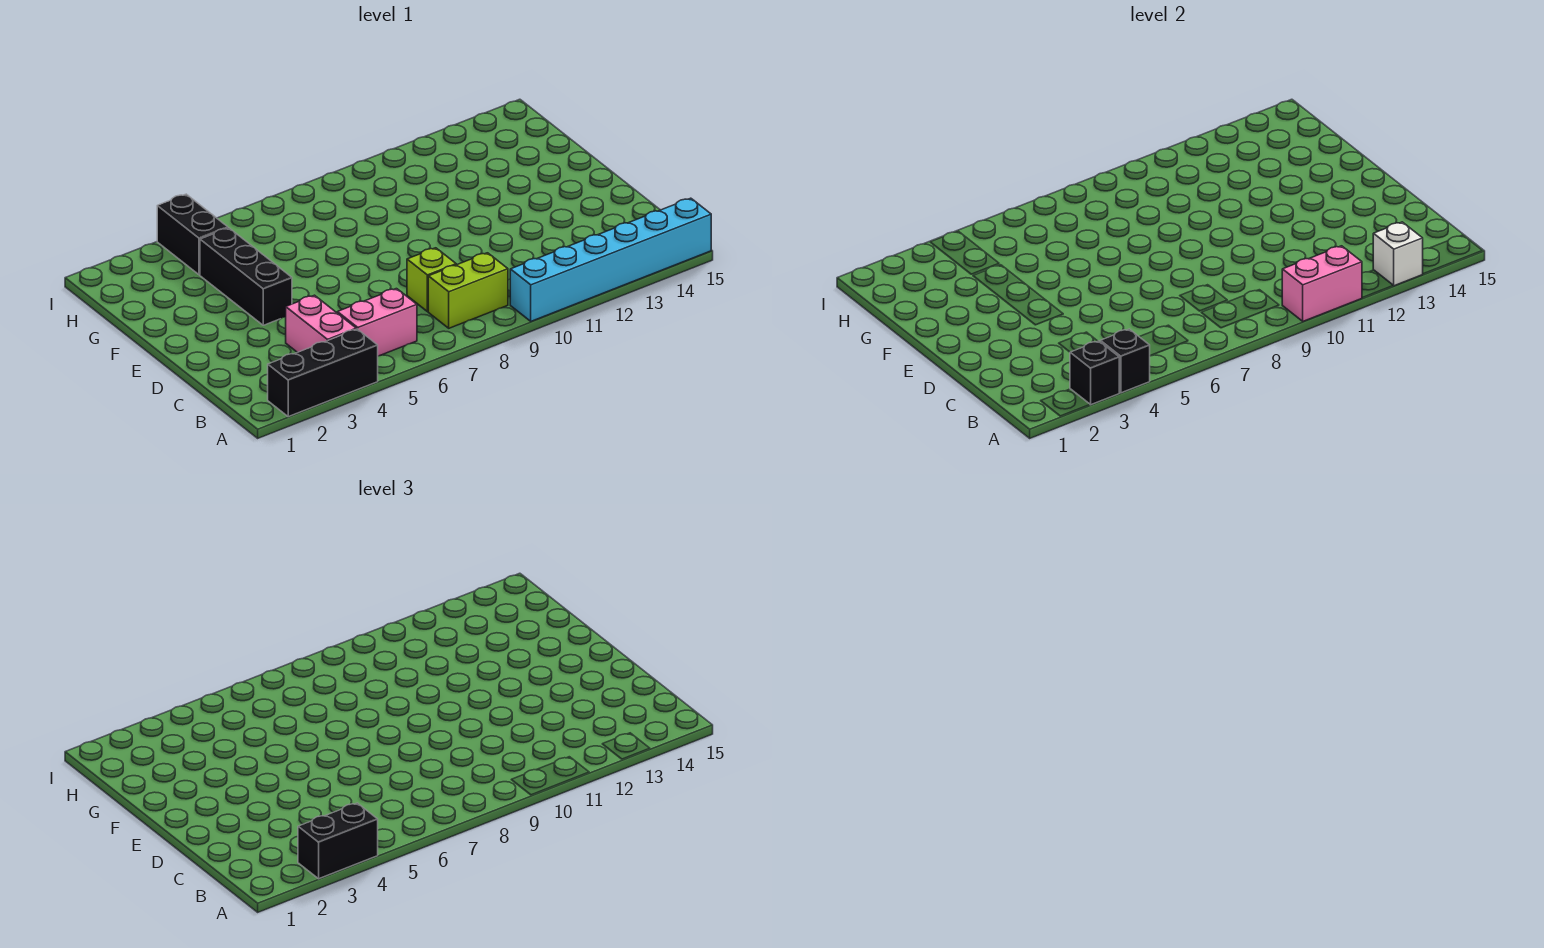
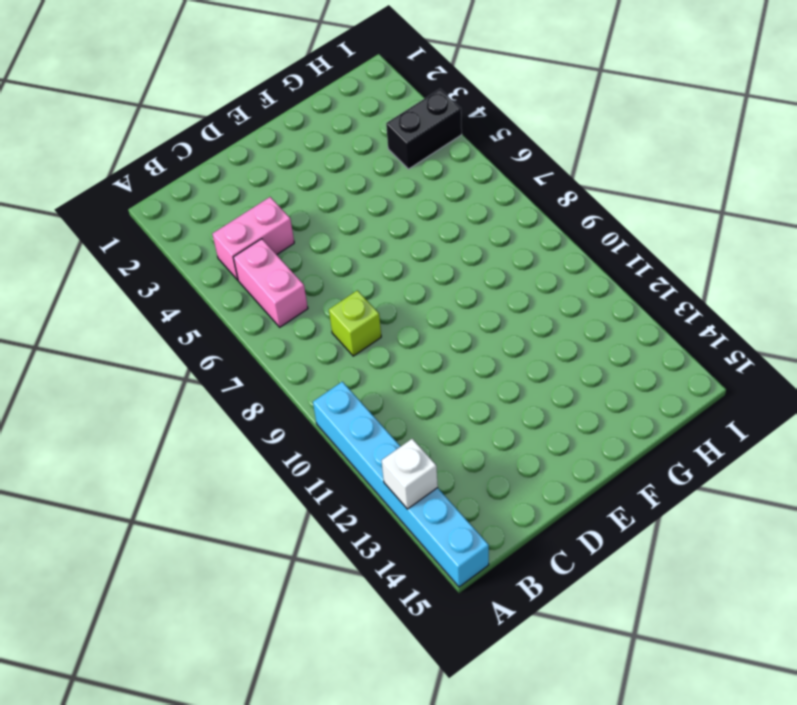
none -> black 1x3 brick [268,329,378,417]
none -> lime 1x2 brick [428,253,508,328]
none -> black 1x3 brick [200,228,292,325]

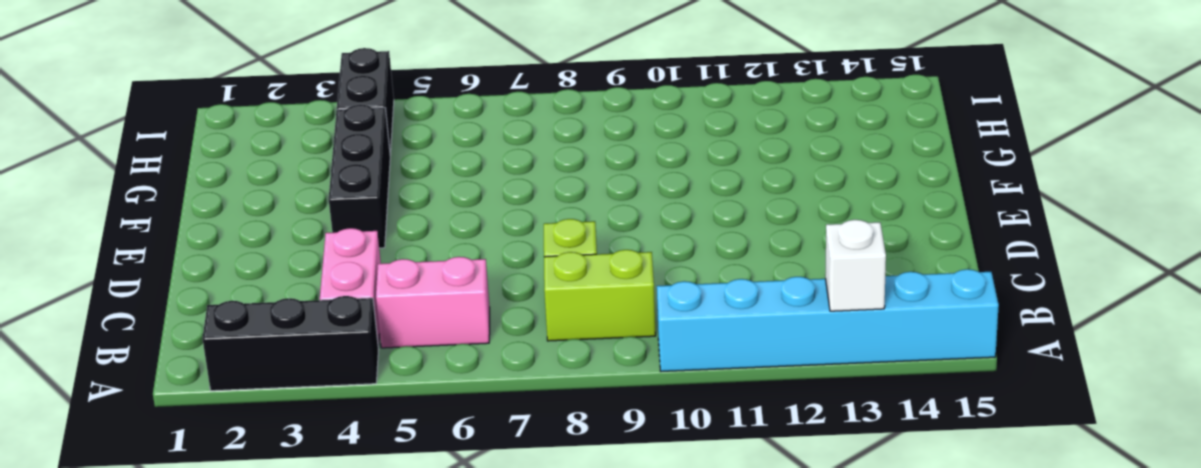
none -> black 1x1 brick [1070,341,1119,405]
none -> black 1x1 brick [1100,329,1150,393]
none -> pink 1x2 brick [1282,246,1362,321]

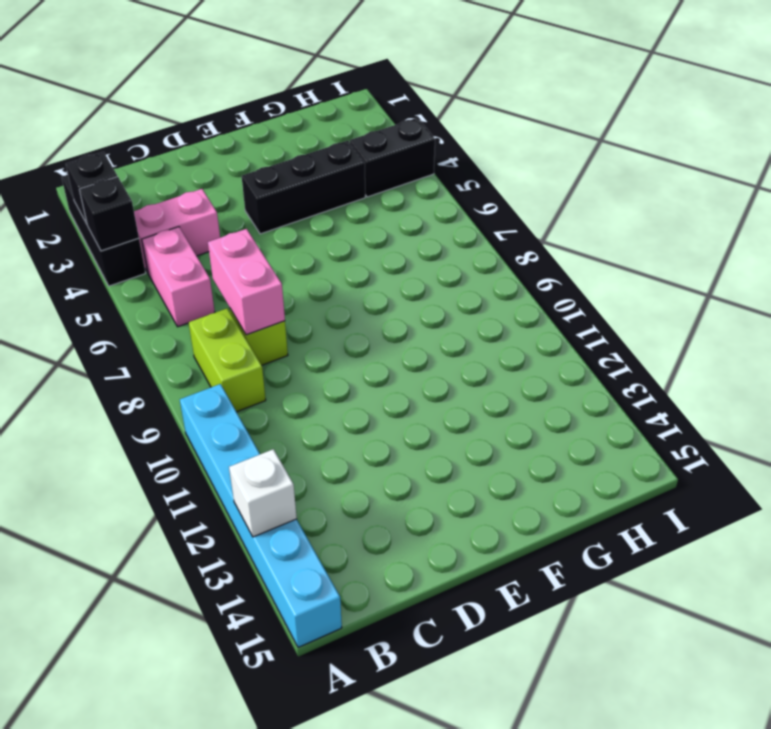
pink 1x2 brick [208,229,285,335] -> pink 1x2 brick moved to [1282,246,1362,321]
none -> black 1x2 brick [298,803,378,879]

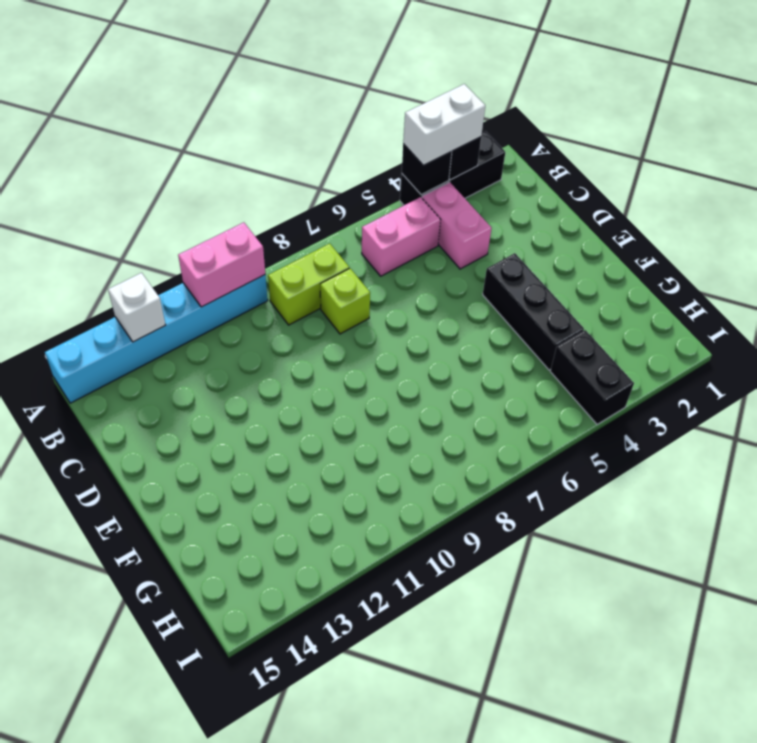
white 1x2 brick [403,84,485,165] -> black 1x2 brick [298,803,378,879]

